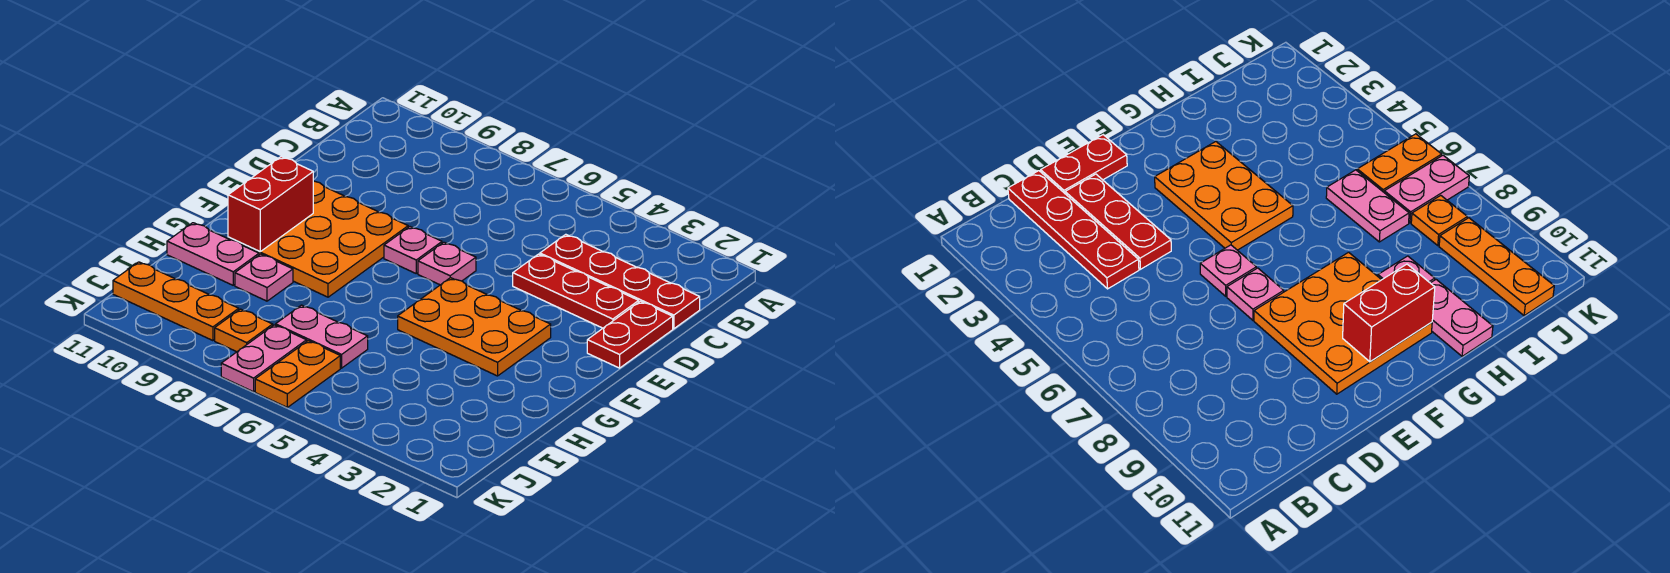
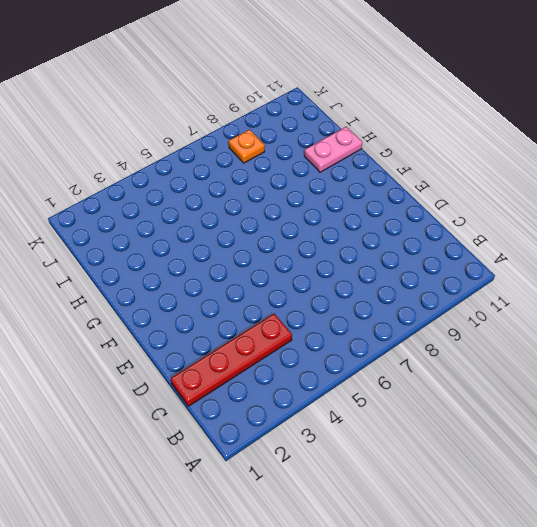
none -> red 1x2 plate [587,301,673,368]
none -> red 1x3 plate [513,254,639,328]
none -> pink 1x1 plate [418,242,476,285]

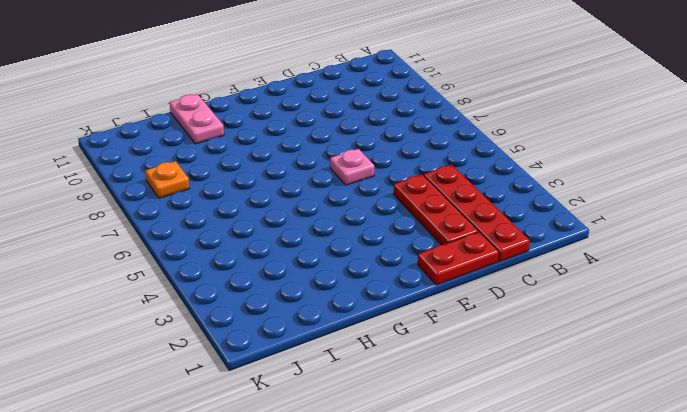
none -> pink 1x1 plate [384,227,442,273]
none -> orange 3x3 plate [228,181,408,297]
none -> orange 2x3 plate [398,278,551,376]

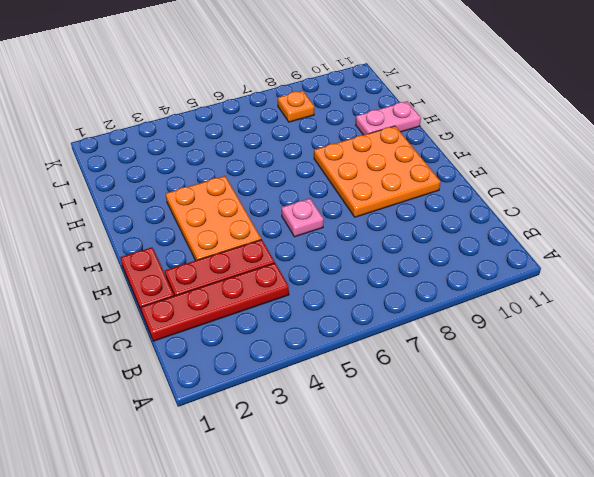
orange 2x3 plate [166,176,261,260] -> orange 2x3 plate turned to [398,278,551,376]
none -> pink 1x1 plate [384,227,442,273]
none -> pink 1x1 plate [235,254,293,301]
none -> pink 1x2 plate [276,305,368,368]

